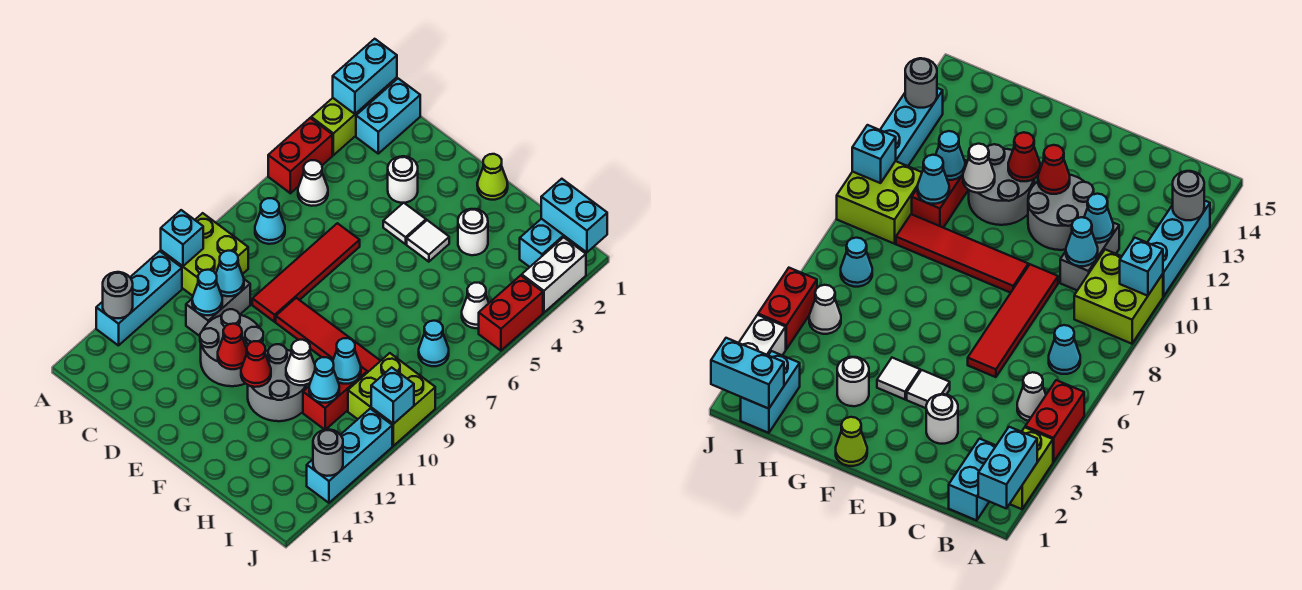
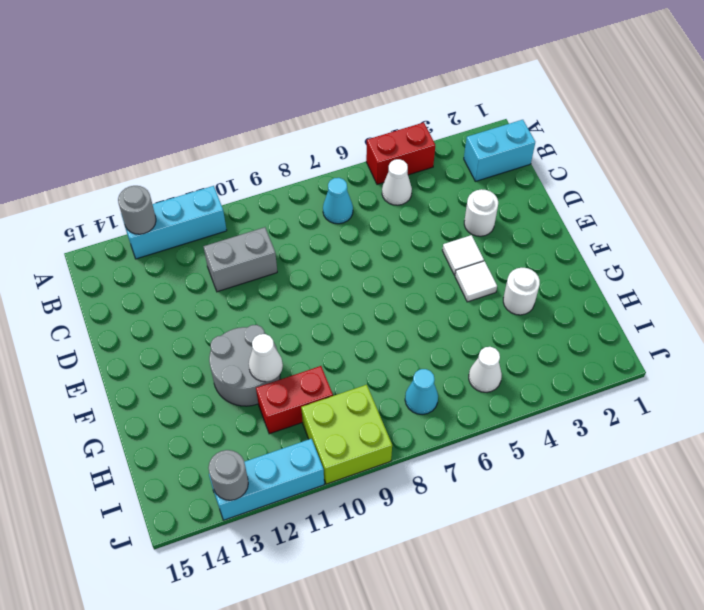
none -> lime 1x2 brick [311,97,375,155]
none -> lime 2x2 brick [161,213,248,296]
none -> red 1x4 tile [252,223,360,322]
none -> grey 2x2 round brick [200,309,263,386]

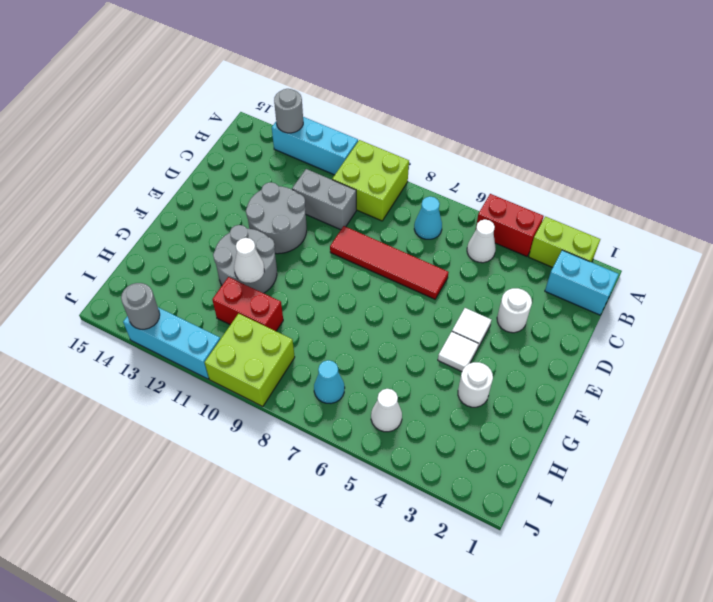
none -> red 1x4 tile [276,298,380,373]
none -> lime 1x1 cone [477,154,508,200]
none -> cyan 1x2 brick [520,219,577,267]
none -> white 1x2 brick [522,237,586,313]

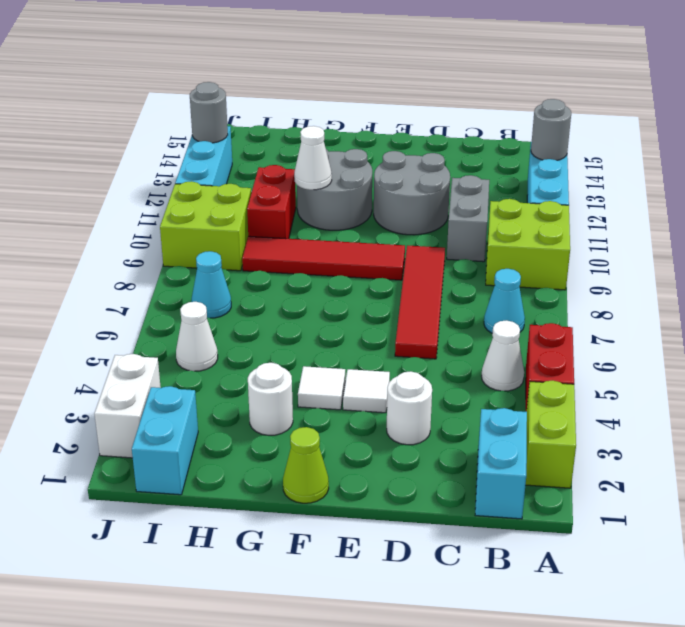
none -> red 1x2 brick [479,275,543,351]
none -> cyan 1x2 brick [333,39,397,114]
none -> cyan 1x1 brick [161,210,203,266]
none -> cyan 1x1 cone [216,251,244,296]

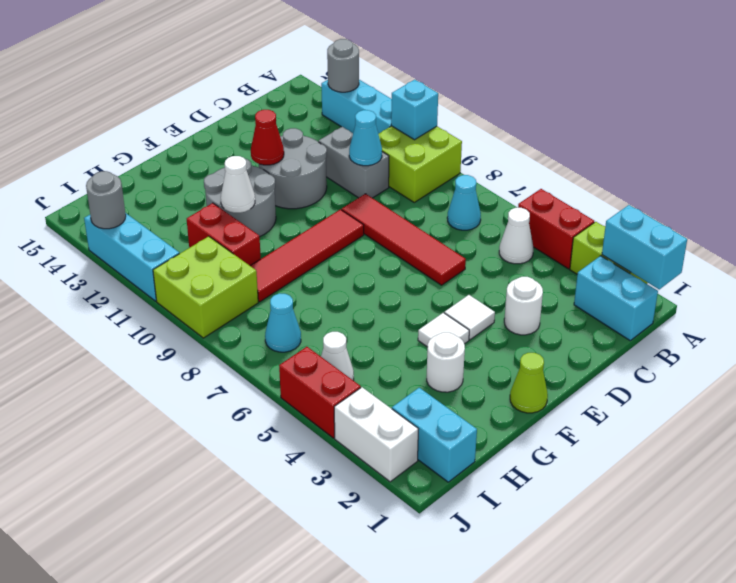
none -> cyan 1x1 cone [192,270,222,315]
none -> red 1x1 cone [241,341,271,387]
none -> cyan 1x1 cone [333,338,361,384]
none -> cyan 1x1 cone [309,357,339,403]

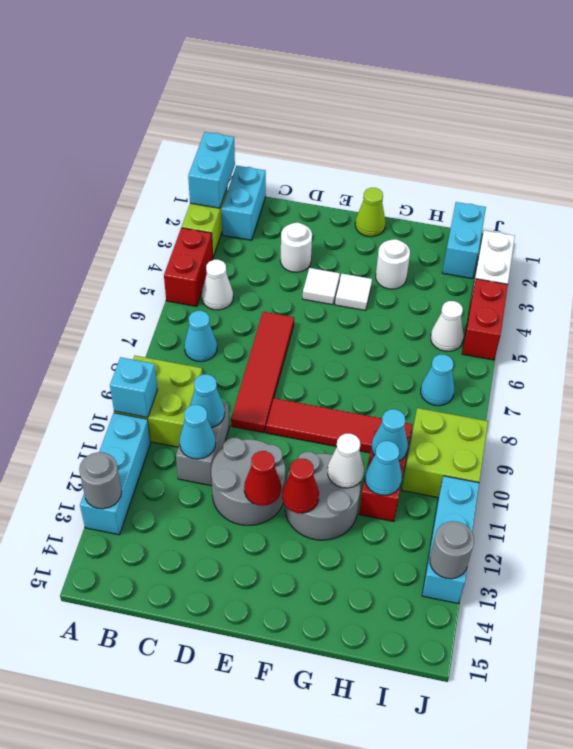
none -> cyan 1x2 brick [541,179,607,252]
none -> cyan 1x1 brick [371,367,414,424]

